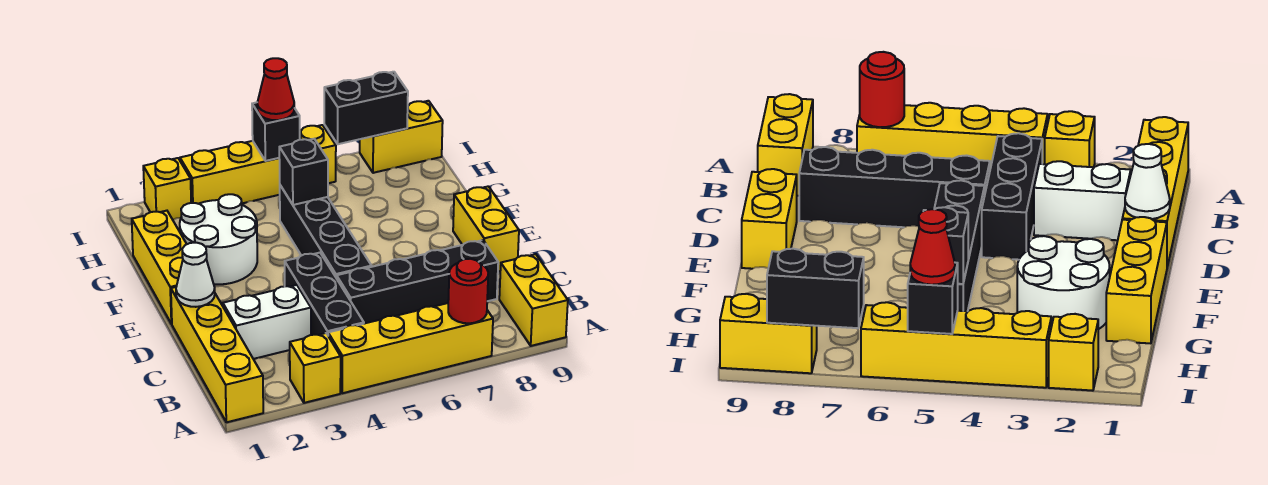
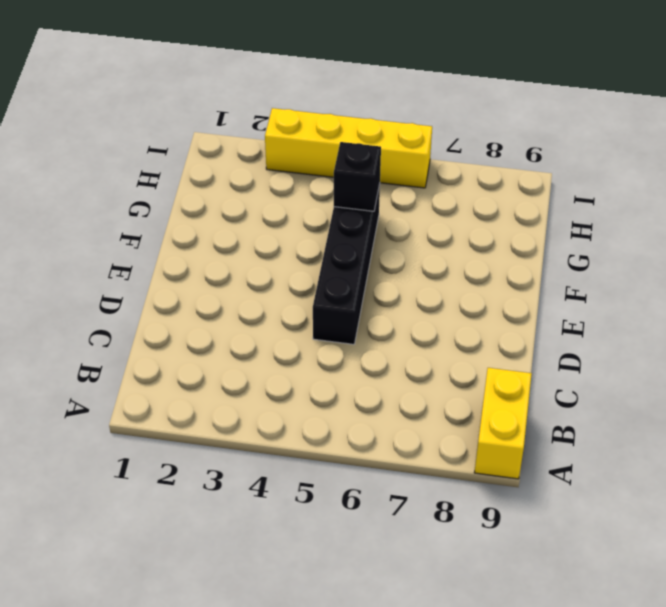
none -> yellow 1x4 brick [171,287,263,422]
none -> yellow 1x1 brick [290,333,341,403]
none -> yellow 1x4 brick [328,303,493,393]

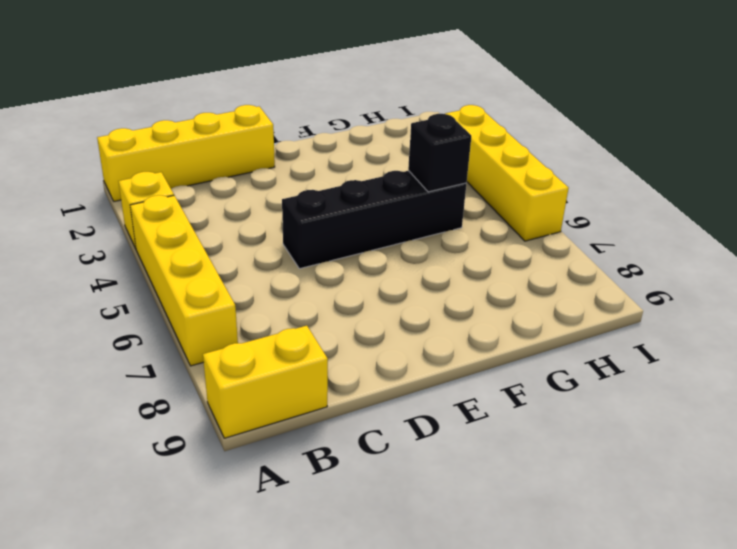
none -> black 1x3 brick [285,253,364,335]
none -> white 1x2 brick [223,285,311,359]
none -> black 1x4 brick [337,240,498,324]

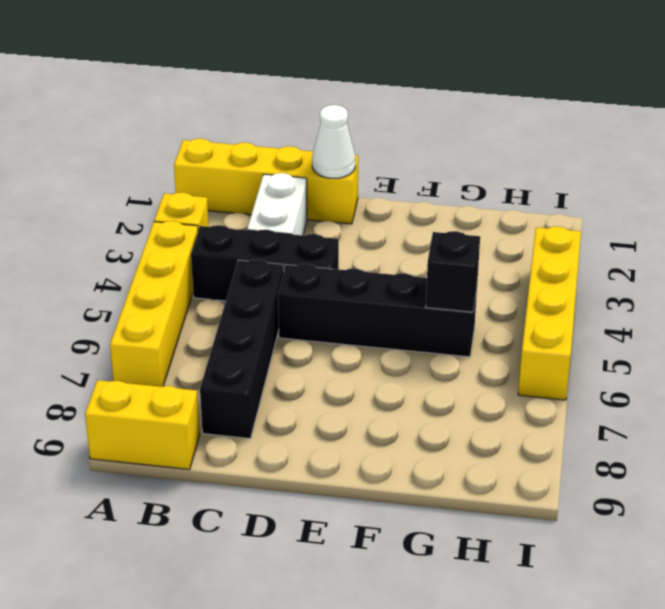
none -> yellow 1x2 brick [453,186,519,272]
none -> yellow 1x3 brick [132,211,187,324]
none -> white 2x2 round brick [180,194,257,284]

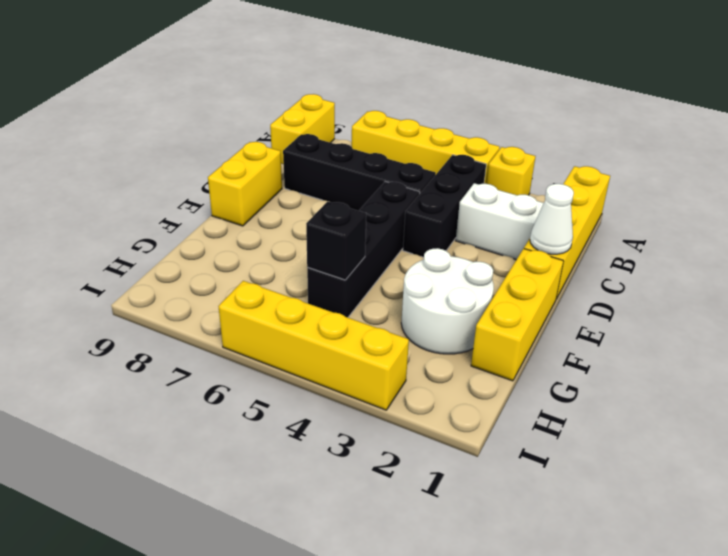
none -> yellow 1x1 brick [143,158,191,220]
none -> yellow 1x2 brick [360,101,443,173]
none -> red 1x1 round brick [448,259,488,323]

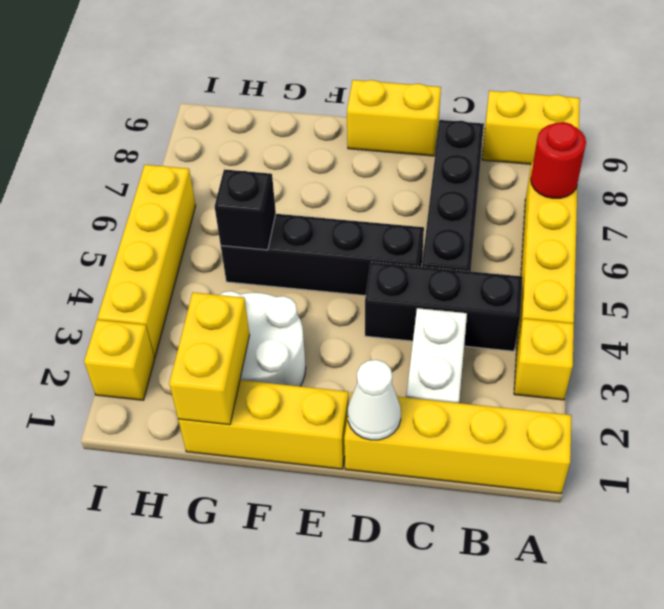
yellow 1x2 brick [169,293,250,425] -> yellow 1x2 brick moved to [360,101,443,173]
none -> black 1x1 brick [252,102,300,161]
none -> black 1x2 brick [324,72,408,144]
none -> red 1x1 cone [257,58,294,120]

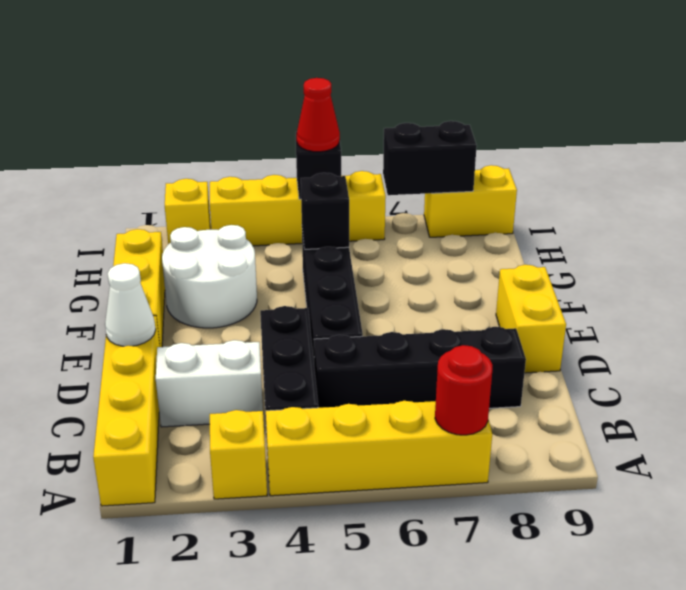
none -> yellow 1x2 brick [499,254,568,346]

